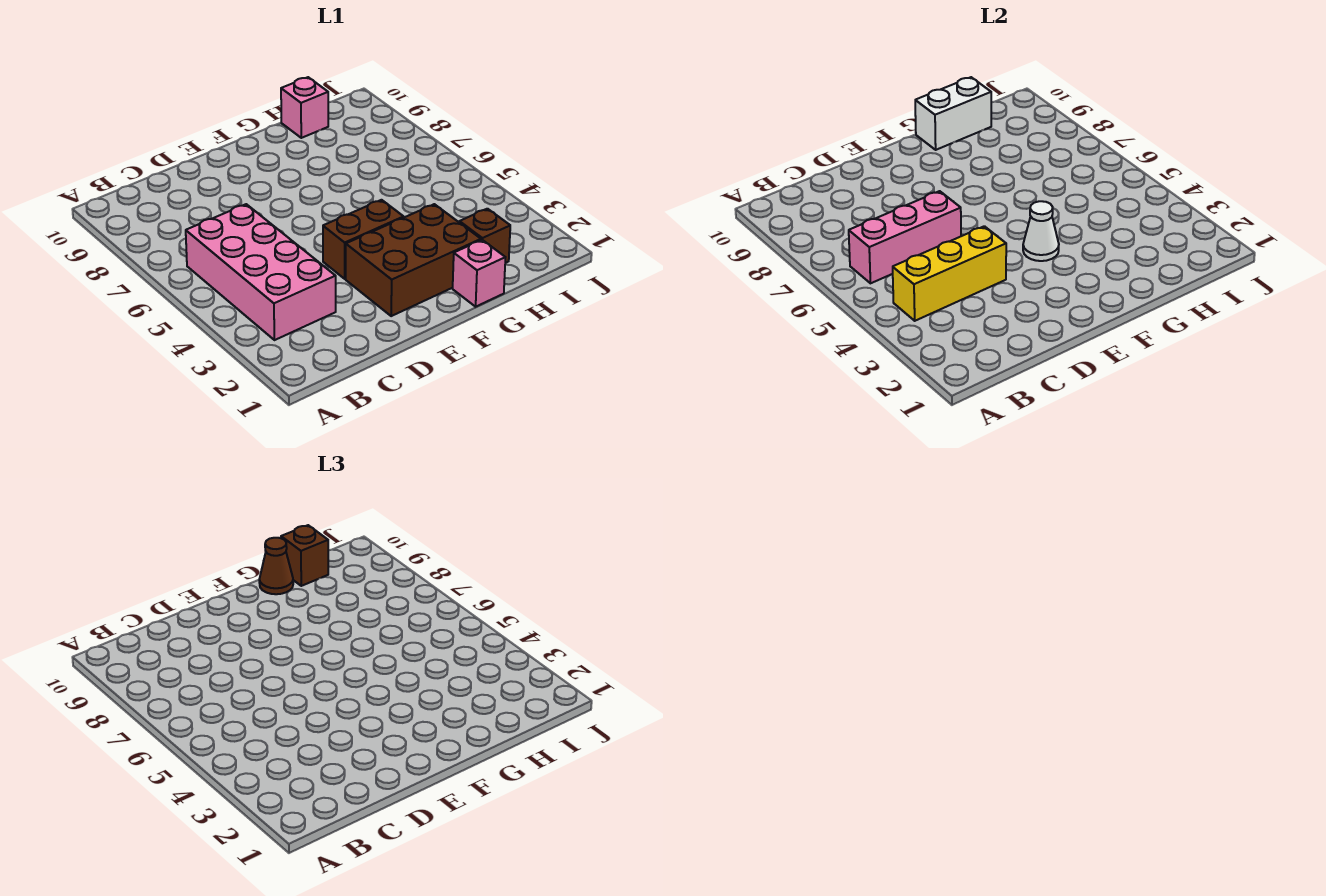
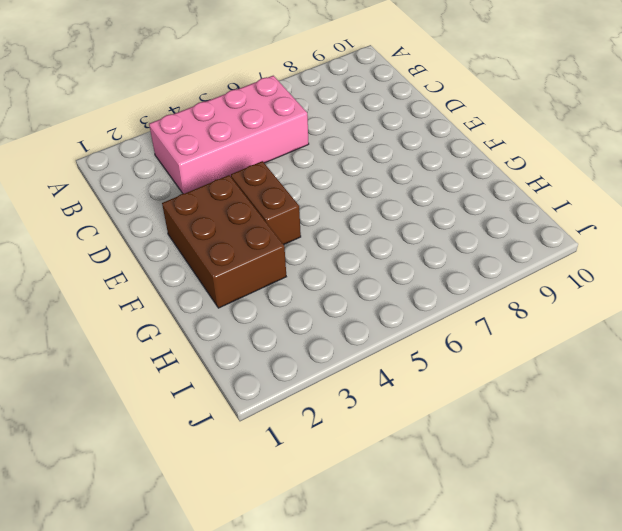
none -> pink 1x1 brick [453,240,505,307]
none -> brown 1x1 brick [459,209,510,263]
none -> pink 1x1 brick [281,77,328,138]

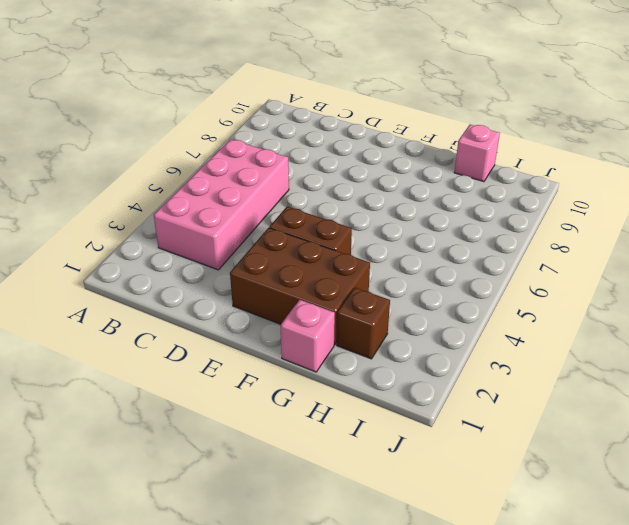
none -> yellow 1x3 brick [893,226,1006,321]
none -> pink 1x3 brick [849,191,961,283]
none -> white 1x1 cone [1023,201,1059,261]

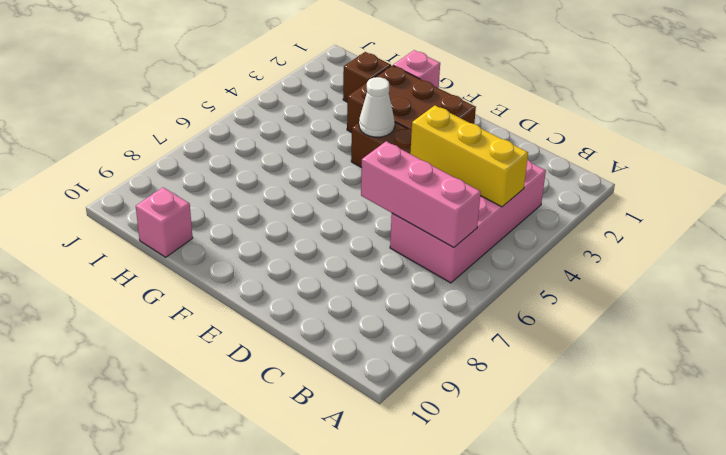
none -> white 1x2 brick [915,77,991,150]
none -> brown 1x1 cone [259,538,293,594]
none -> brown 1x1 brick [281,525,328,586]

